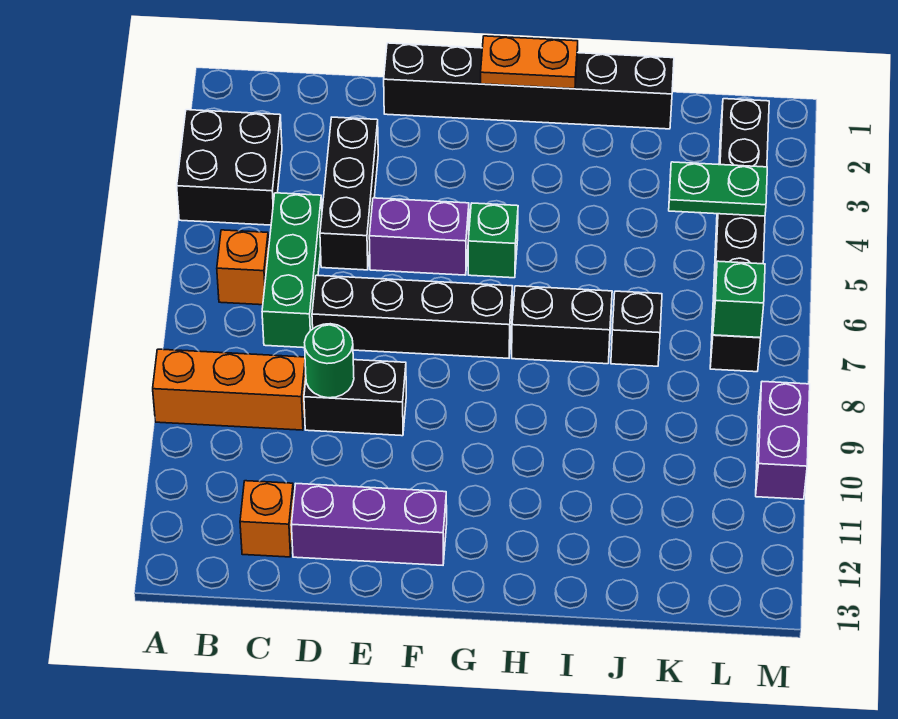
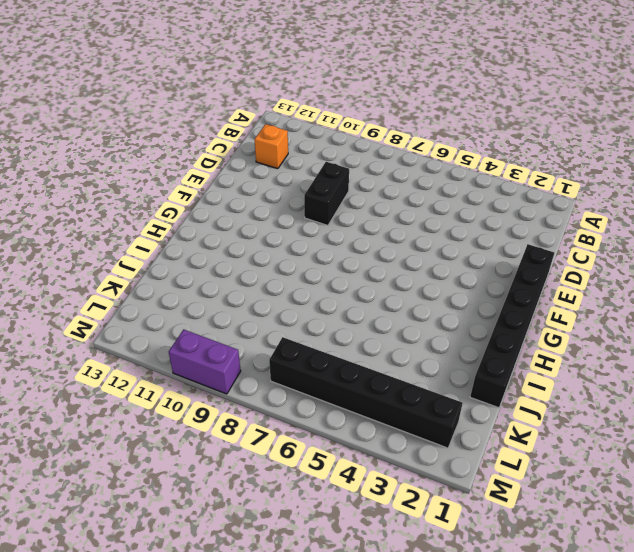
none -> black 2x2 brick [177,110,282,225]
none -> orange 1x3 brick [153,349,306,430]
none -> orange 1x1 brick [217,230,269,305]

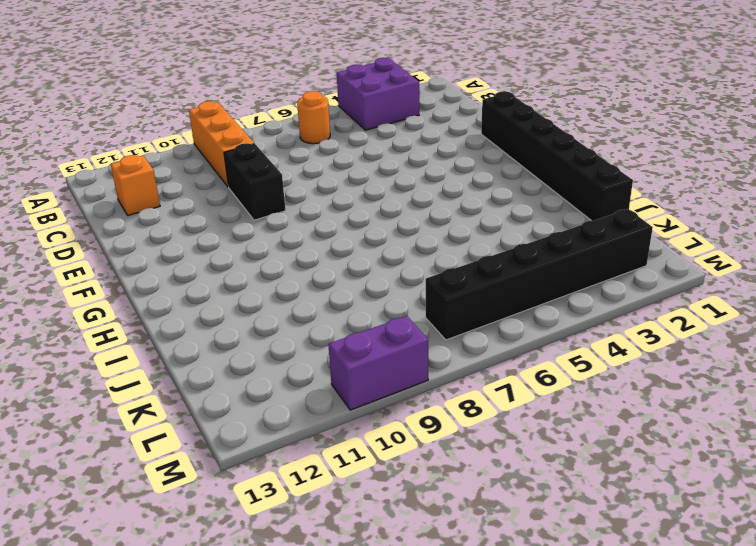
purple 2x2 brick [337,58,419,130] -> black 2x2 brick [177,110,282,225]
orange 1x1 round brick [297,91,330,144] -> orange 1x1 brick [217,230,269,305]
none -> green 1x3 brick [262,193,322,348]
none -> black 1x3 brick [320,117,378,270]
none -> black 1x4 brick [312,275,512,358]

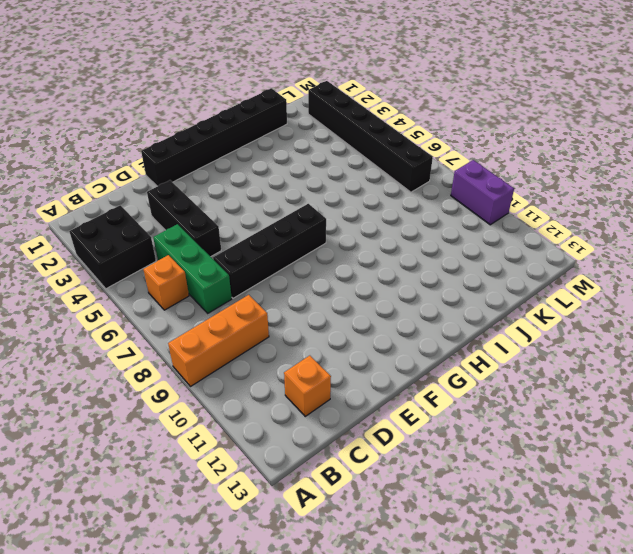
none -> black 1x2 brick [304,360,406,436]
none -> purple 1x3 brick [291,484,447,565]
none -> purple 1x2 brick [369,198,469,275]

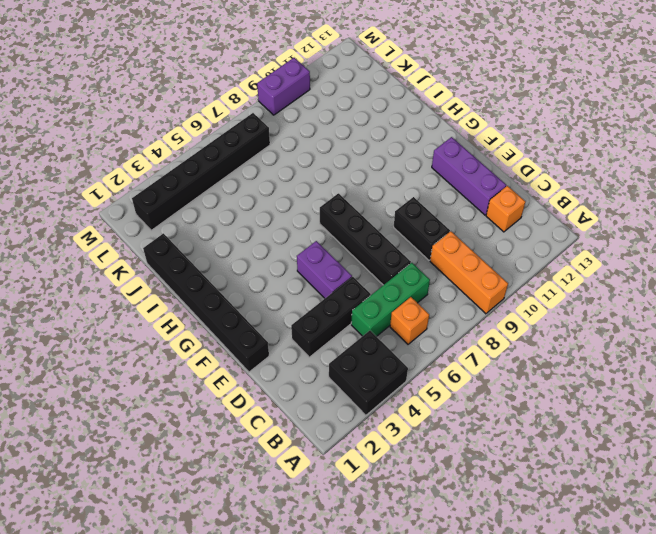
none -> green 1x1 brick [468,203,518,278]
none -> black 1x2 brick [512,286,612,364]
none -> black 1x1 brick [611,291,662,366]

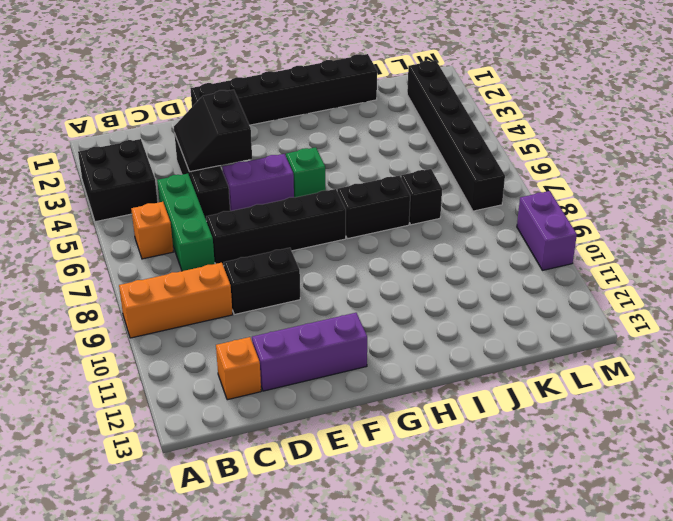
black 2x2 slope [174,90,252,172] -> none
none -> green 1x1 round brick [305,324,354,398]
none -> orange 1x2 plate [481,36,578,89]
none -> green 1x2 plate [669,162,767,216]

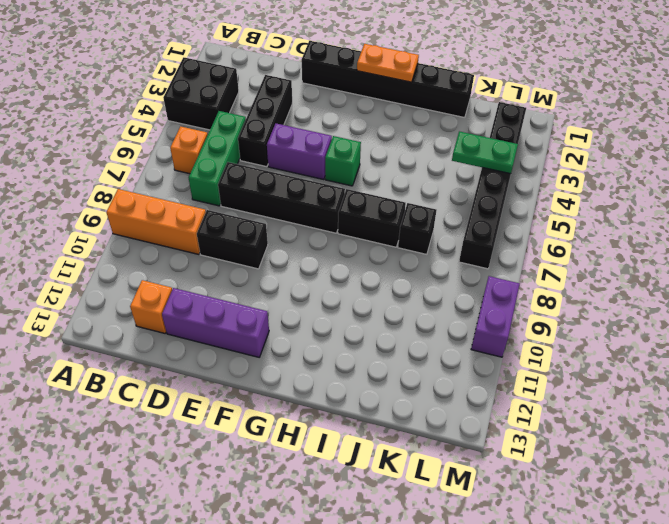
none -> green 1x1 round brick [305,324,354,398]
none -> green 1x1 brick [713,261,765,338]

